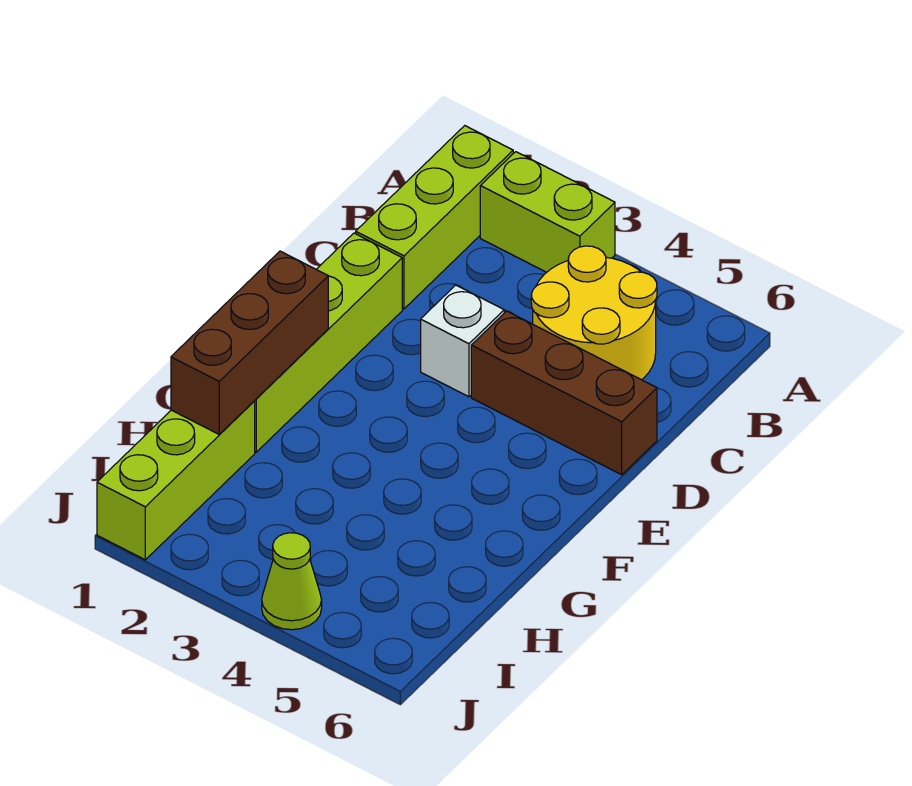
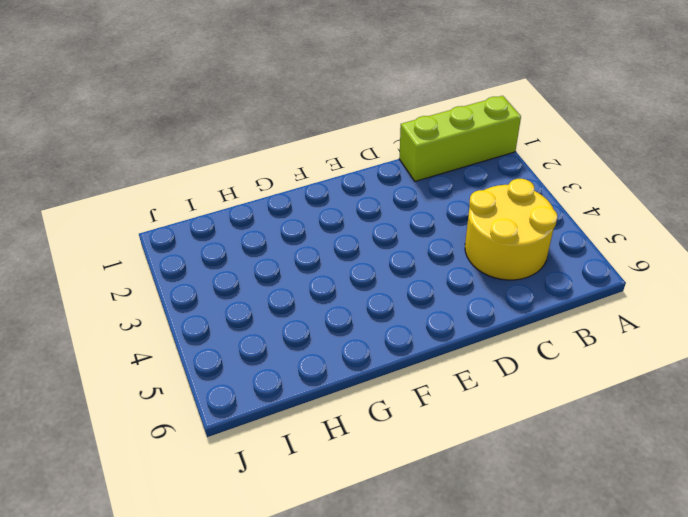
none -> lime 1x2 brick [480,152,615,272]
none -> lime 1x4 brick [255,233,402,452]

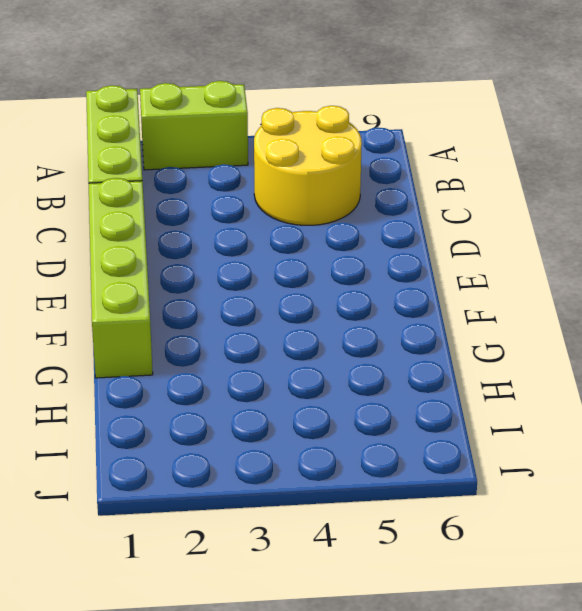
none -> white 1x1 brick [421,285,504,397]
none -> brown 1x3 brick [471,311,657,475]

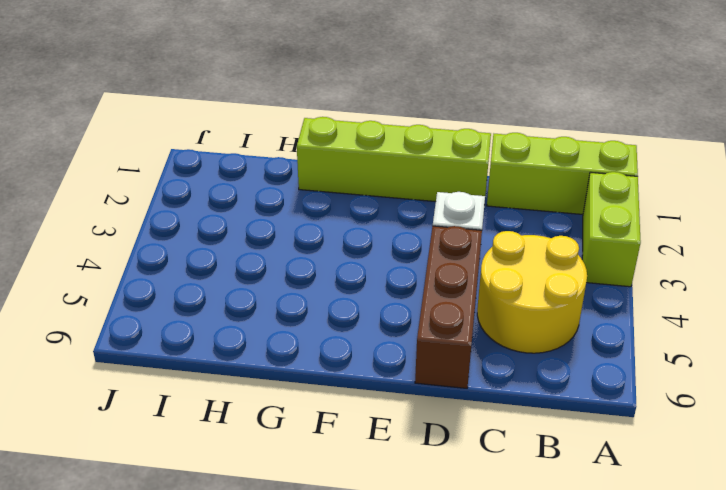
none -> lime 1x3 brick [97,401,255,560]
none -> lime 1x1 cone [262,533,322,630]

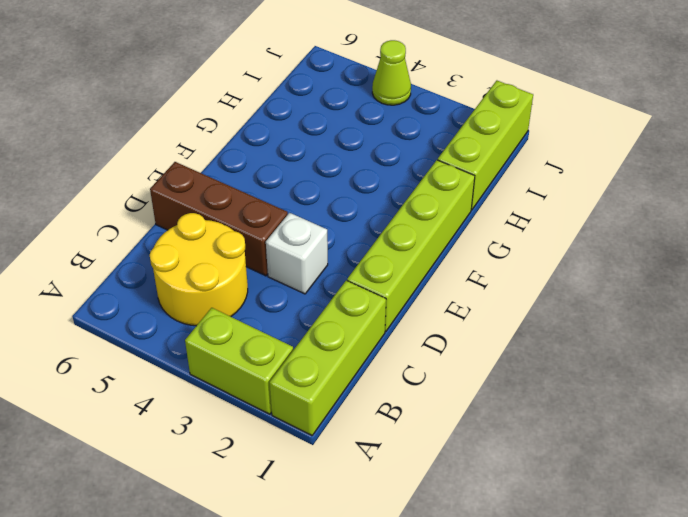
none -> brown 1x3 brick [171,251,328,435]

